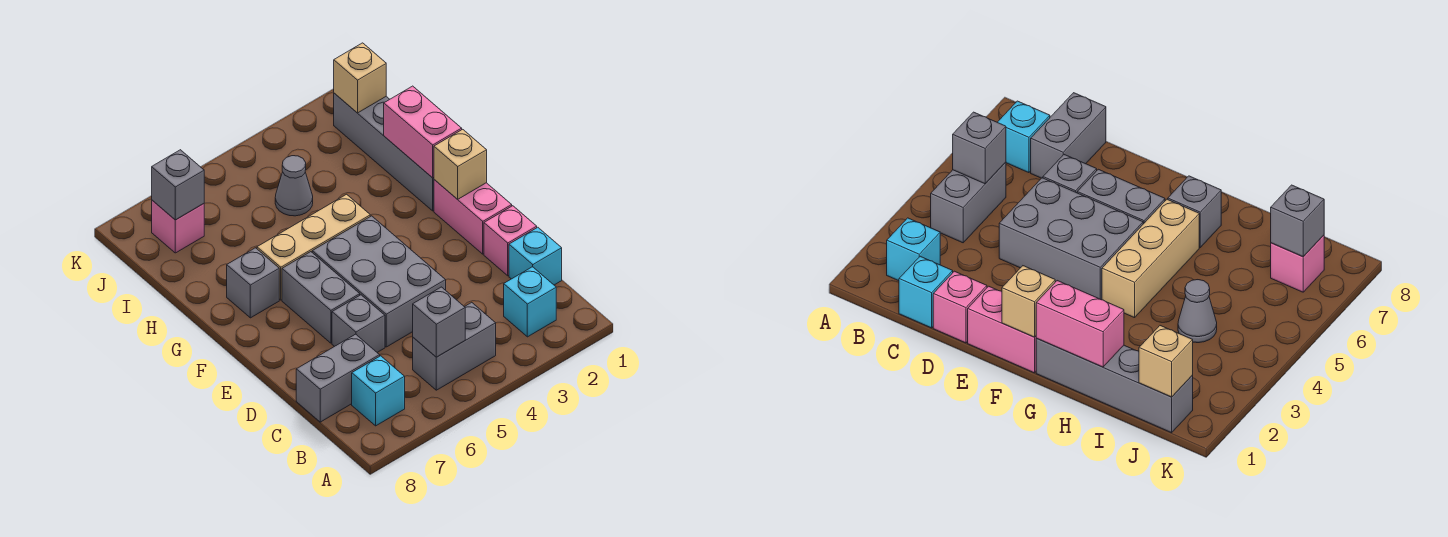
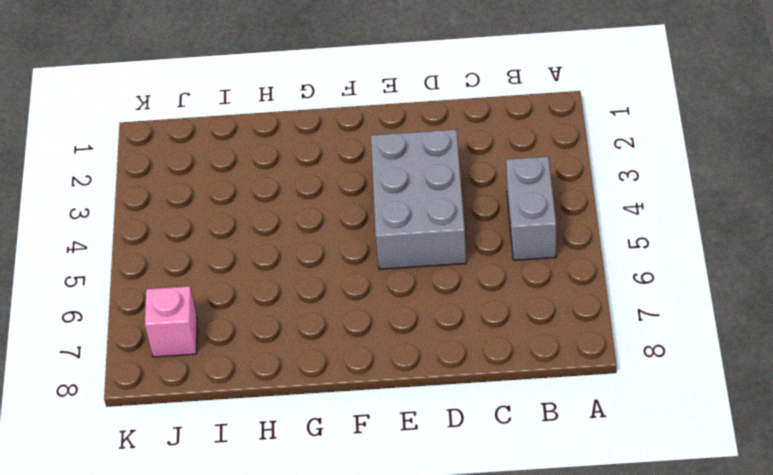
grey 2x3 brick [371,130,466,269] -> grey 2x3 brick turned to [312,216,446,347]
none -> cyan 1x1 brick [504,267,556,337]
none -> cyan 1x1 brick [352,356,405,426]
none -> cyan 1x1 brick [509,227,562,285]

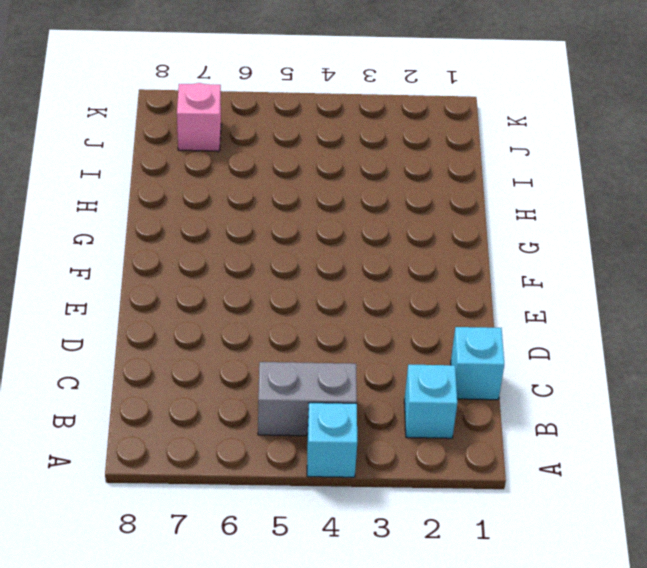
cyan 1x1 brick [307,403,357,477] -> cyan 1x1 brick moved to [352,356,405,426]
none -> grey 1x2 brick [296,334,380,422]
none -> pink 1x1 brick [484,206,537,276]
none -> grey 2x3 brick [312,216,446,347]

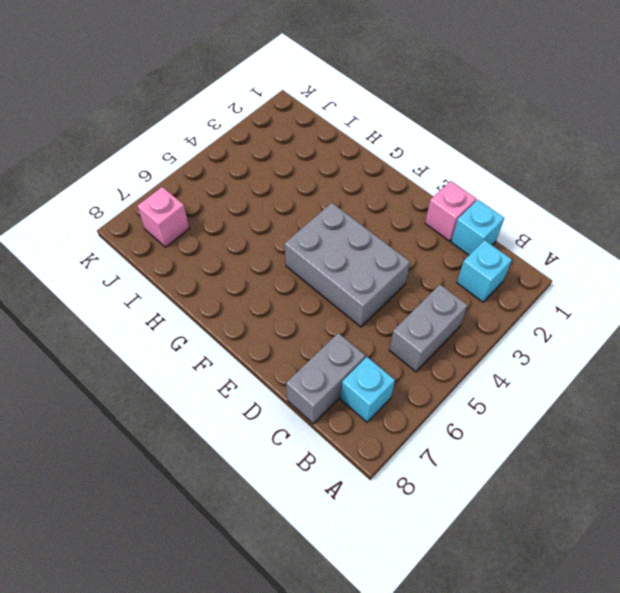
none -> grey 1x1 brick [332,295,385,352]
none -> pink 1x2 brick [434,180,512,254]
none -> grey 1x2 brick [282,252,360,343]

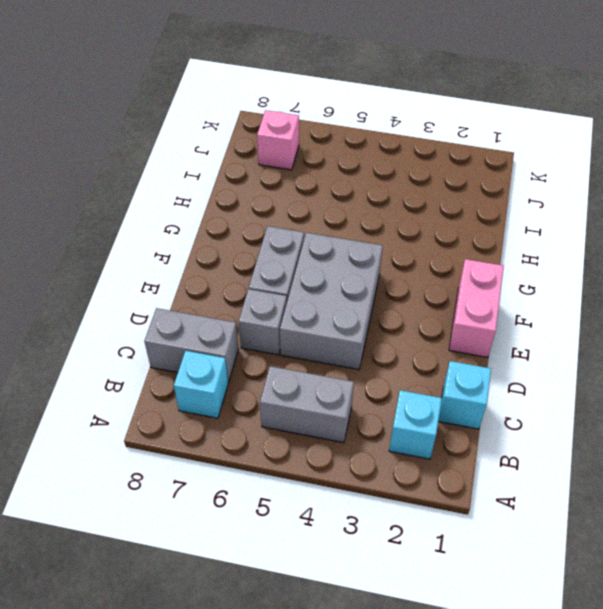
none -> pink 1x1 brick [484,206,537,276]
none -> grey 1x4 brick [334,93,434,211]
none -> tan 1x3 brick [257,194,370,300]

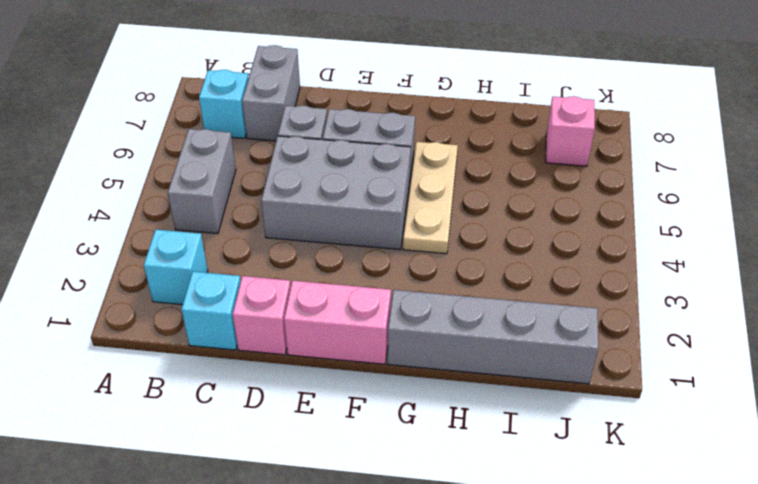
tan 1x3 plate [403,142,458,254] -> tan 1x3 brick [257,194,370,300]
none -> grey 1x1 brick [227,248,279,318]
none -> grey 1x1 cone [275,156,313,216]
none -> grey 1x1 brick [413,287,465,357]

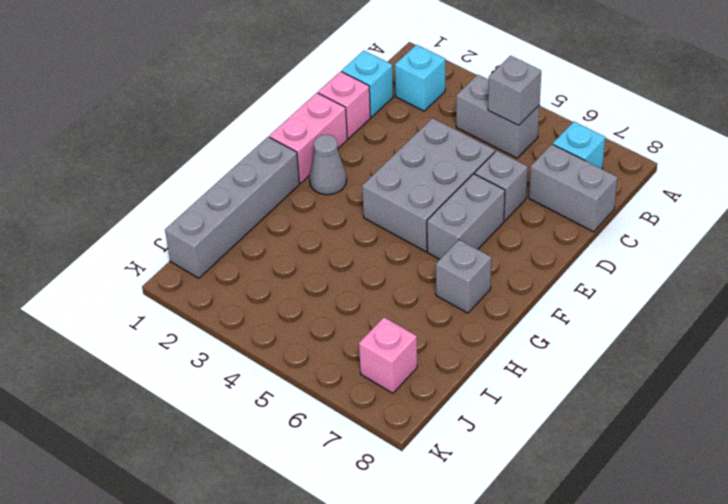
grey 1x1 cone [309,135,347,195] -> grey 1x1 cone moved to [275,156,313,216]
none -> tan 1x3 brick [257,194,370,300]
none -> tan 1x1 brick [434,129,487,199]
none -> pink 1x2 brick [384,86,462,178]

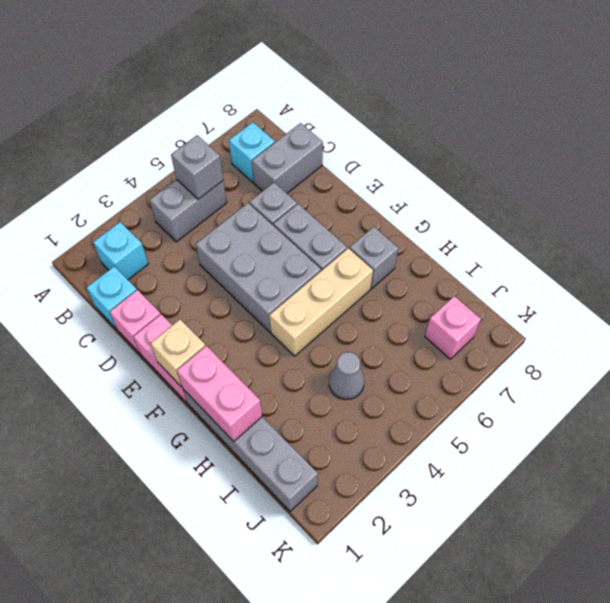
none -> tan 1x1 brick [334,43,386,113]
none -> grey 1x1 brick [152,150,204,220]

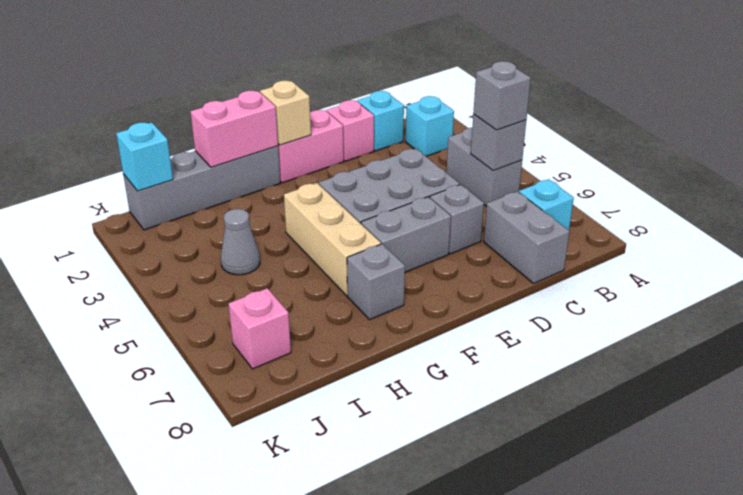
grey 1x1 brick [473,61,531,130] -> grey 1x1 brick moved to [152,150,204,220]
cyan 1x1 brick [116,122,173,191] -> tan 1x1 brick [334,43,386,113]

